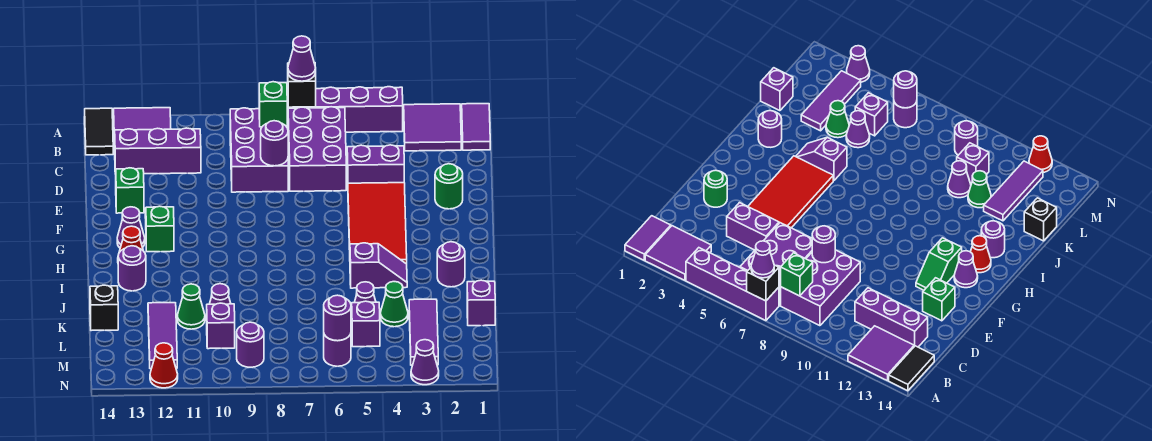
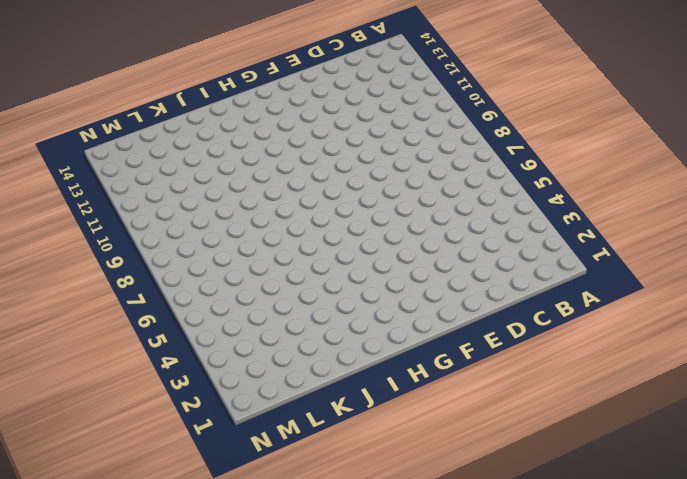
none -> purple 1x2 tile [462,104,490,150]
none -> purple 2x2 tile [404,104,461,151]
none -> purple 1x4 brick [288,87,403,132]
none -> purple 2x2 tile [114,108,171,148]

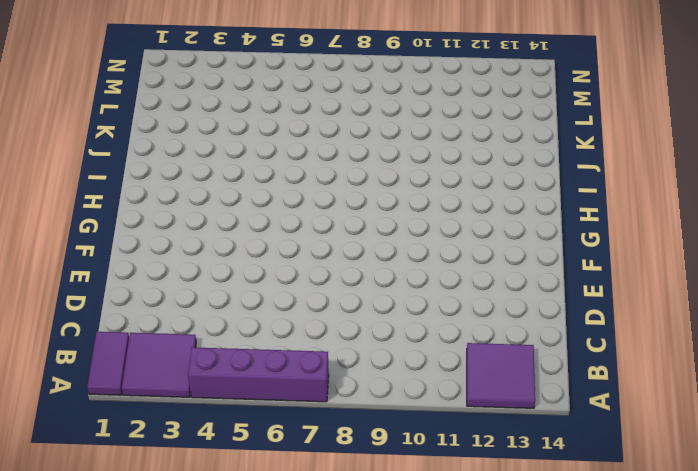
none -> black 1x2 tile [85,108,113,155]
none -> purple 2x3 brick [288,107,346,191]
none -> purple 2x3 brick [230,108,288,192]
none -> purple 1x3 brick [114,128,201,174]

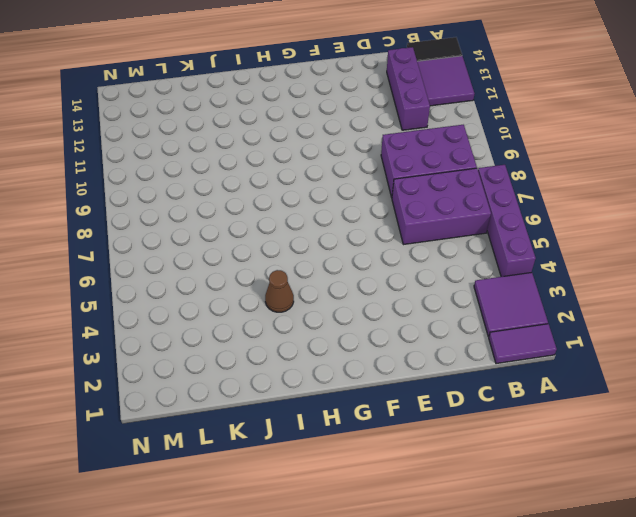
brown 1x1 cone [265,270,294,312] -> purple 1x2 slope [350,243,407,288]
none -> purple 1x2 brick [347,145,404,183]
none -> green 1x1 round brick [435,164,463,209]
none -> red 2x4 tile [348,183,407,264]
none -> green 1x1 brick [116,168,144,213]

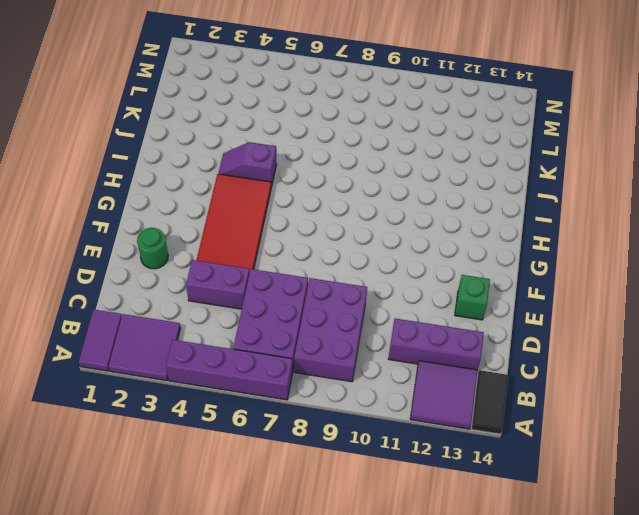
none -> green 1x2 slope [145,206,174,252]
none -> purple 1x1 cone [117,207,145,248]
none -> red 1x1 cone [119,226,143,253]
none -> purple 1x1 round brick [437,242,465,287]

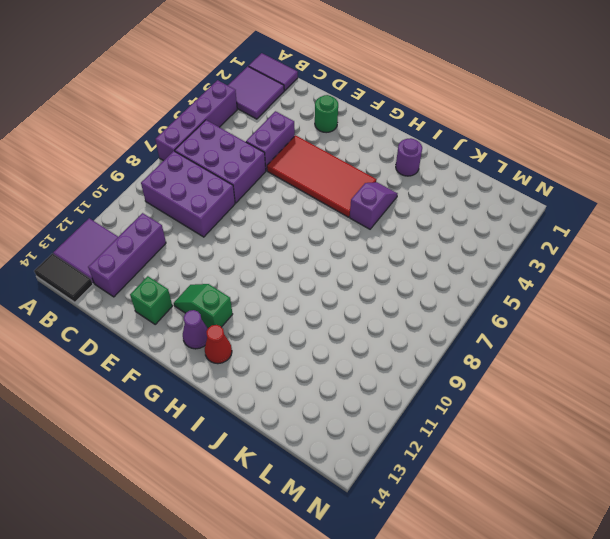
none -> purple 1x1 round brick [118,246,146,291]
none -> purple 1x1 brick [467,280,495,326]
none -> purple 1x3 tile [409,299,438,365]
none -> green 1x1 cone [380,282,408,327]

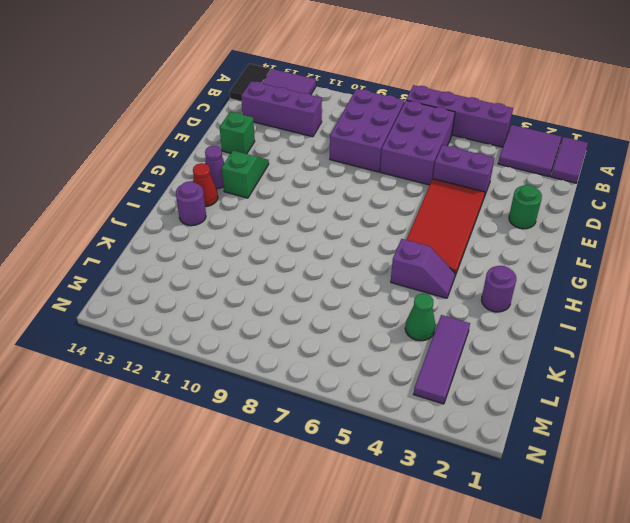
none -> purple 1x1 brick [467,280,495,326]
none -> purple 1x1 cone [351,282,376,318]
none -> purple 1x1 cone [206,284,231,320]
none -> green 1x1 cone [177,284,205,329]

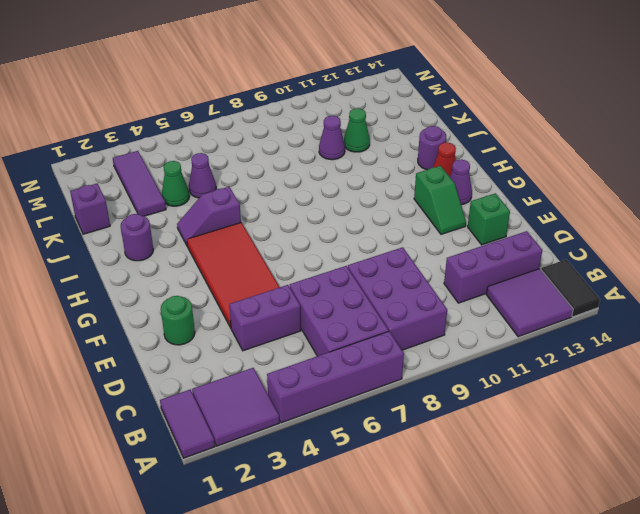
none -> purple 1x3 tile [148,303,177,369]
none -> black 1x1 brick [90,285,118,331]
none -> purple 1x1 brick [352,301,380,347]
none -> purple 1x1 brick [207,303,235,349]

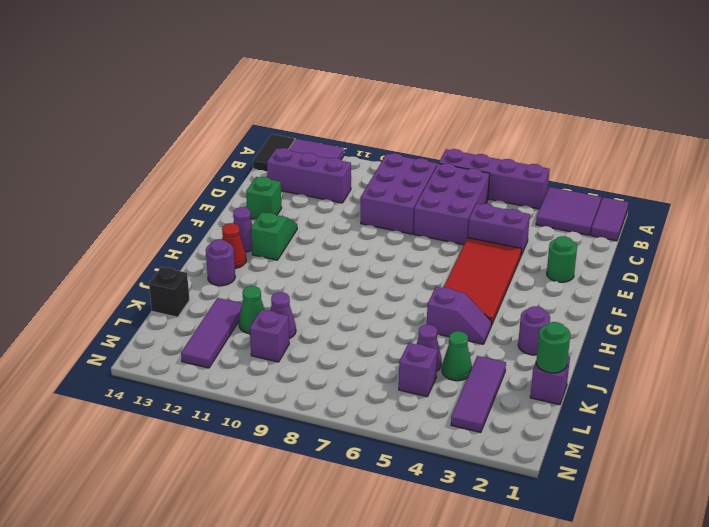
green 1x1 round brick [536,322,570,373] -> none
none -> purple 1x1 round brick [324,334,351,366]
none -> purple 1x1 round brick [237,322,264,367]
none -> purple 1x1 cone [411,340,439,385]
none -> red 1x1 cone [150,343,178,388]

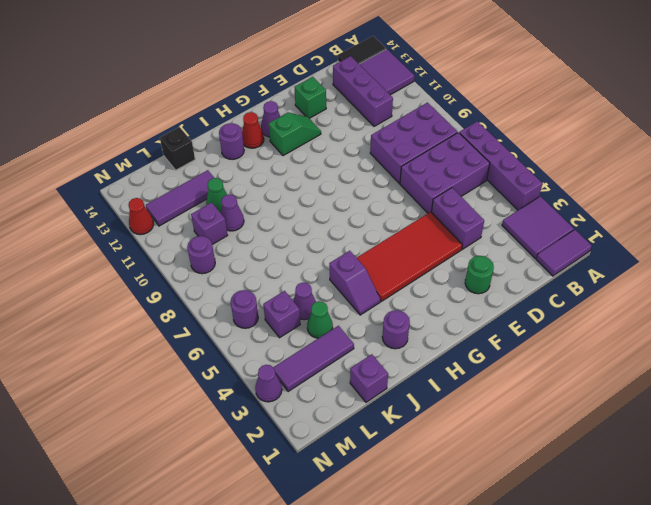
none -> black 1x1 brick [288,63,316,107]
none -> green 1x1 brick [259,82,287,127]
none -> purple 1x1 round brick [261,121,288,166]
none -> purple 1x1 round brick [324,295,351,341]

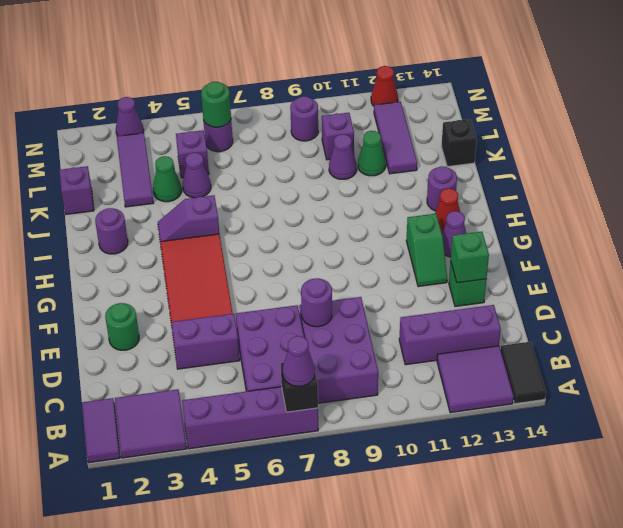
green 1x1 brick [451,232,489,283] -> green 1x1 brick moved to [259,82,287,127]
green 1x1 round brick [201,82,231,127] -> purple 1x1 round brick [324,295,351,341]

